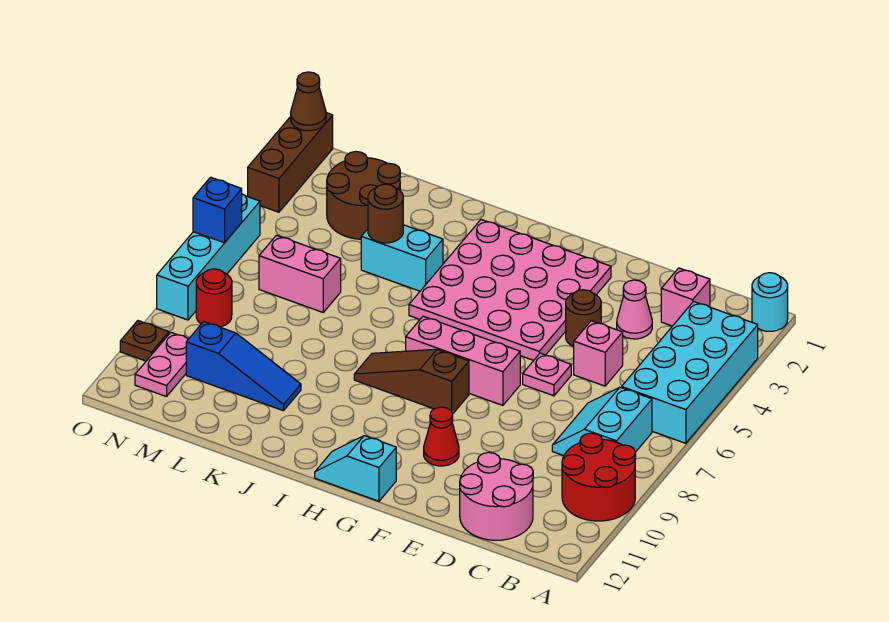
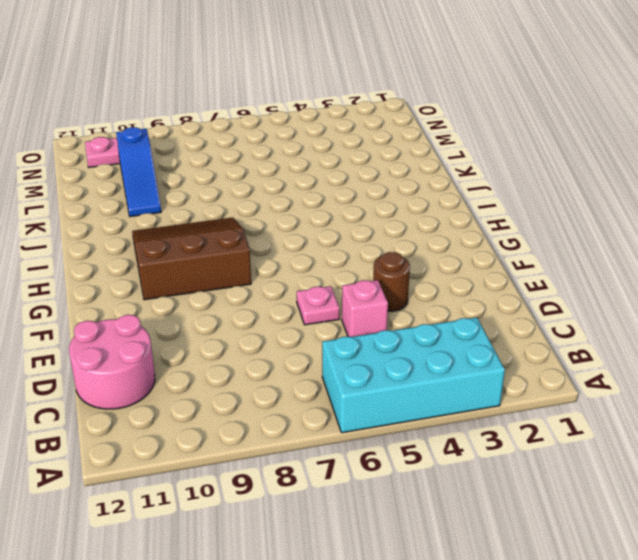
brown 3x3 slope [132,217,251,300] -> brown 1x3 slope [354,349,469,414]
none -> cyan 1x1 round brick [752,273,788,331]
none -> red 2x2 round brick [562,433,636,521]
none -> cyan 2x2 slope [552,387,652,456]

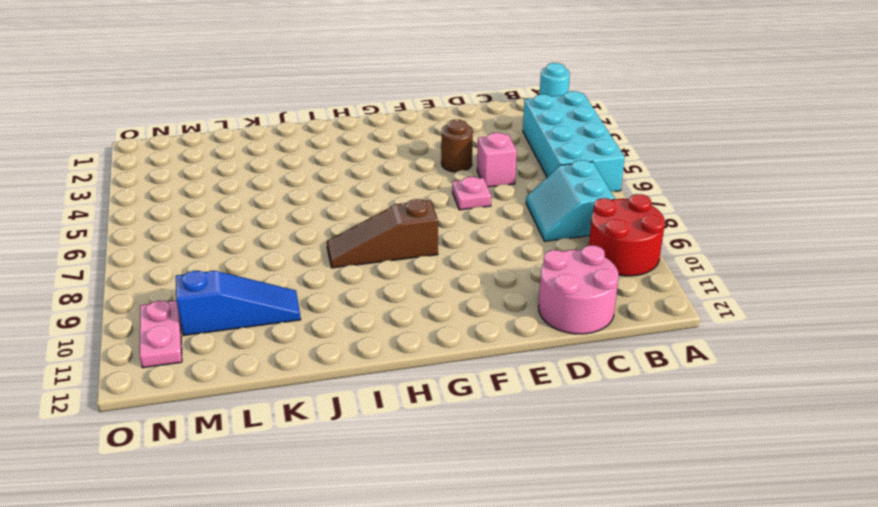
none -> pink 1x1 brick [661,268,710,326]
none -> pink 1x1 cone [617,280,652,339]
none -> pink 4x4 plate [409,220,611,360]

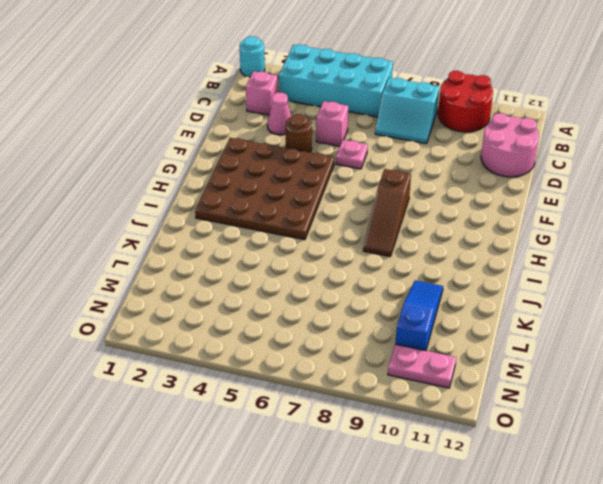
brown 4x4 plate [195,138,334,240] -> pink 4x4 plate [409,220,611,360]
none -> pink 1x3 brick [406,316,520,405]
none -> red 1x1 cone [424,407,459,466]
none -> cyan 1x2 slope [315,436,396,501]

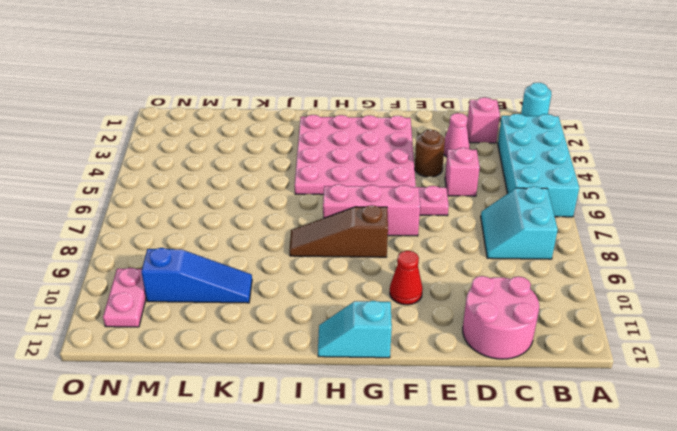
none -> red 2x2 round brick [562,433,636,521]
none -> cyan 1x2 brick [361,225,443,291]
none -> brown 2x2 round brick [327,152,400,239]

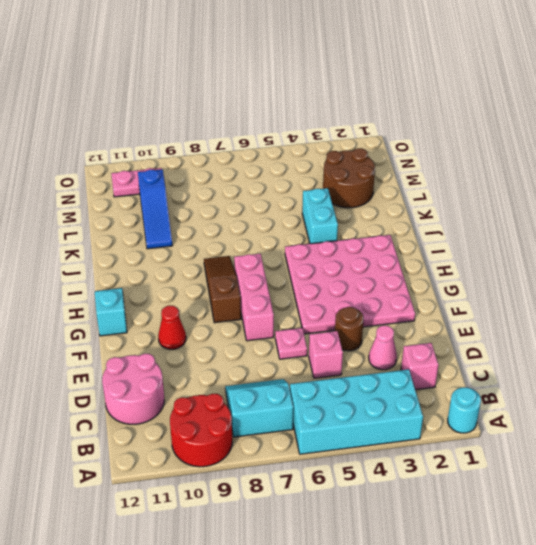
none -> pink 1x2 brick [259,235,341,312]
none -> red 1x1 round brick [196,269,232,327]
none -> brown 1x3 brick [248,113,333,212]

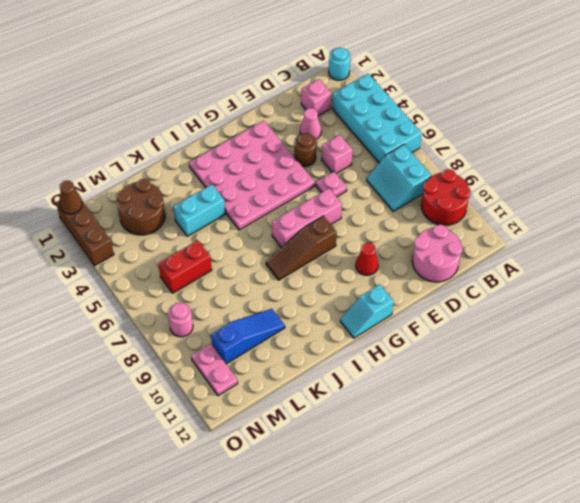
red 1x2 brick [158,240,212,293] -> pink 1x2 brick [259,235,341,312]
pink 1x1 round brick [168,303,193,337] -> red 1x1 round brick [196,269,232,327]
none -> cyan 1x4 brick [157,194,260,320]
none -> brown 1x1 plate [120,321,169,361]
none -> brown 1x1 round brick [368,184,403,243]

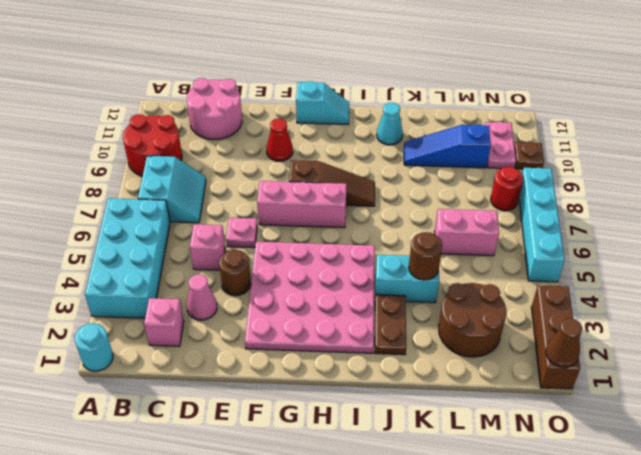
brown 1x2 plate [375,295,406,355] -> none
cyan 1x1 cone [377,102,403,145] -> none
none -> blue 1x1 brick [193,177,242,243]

